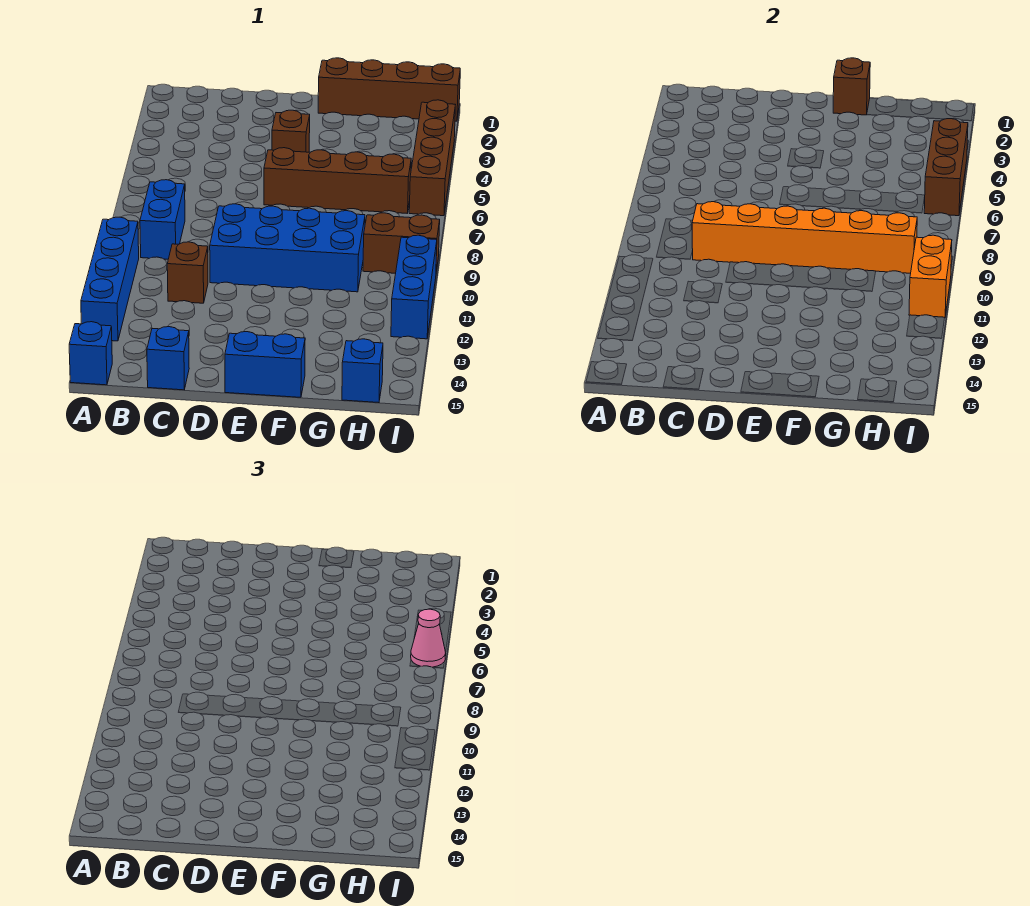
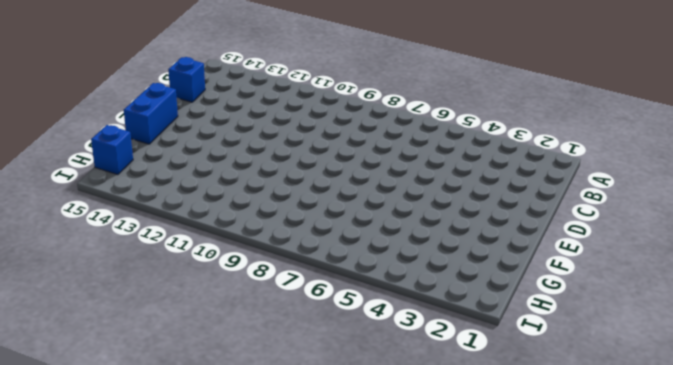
none -> blue 1x4 brick [81,217,139,341]
none -> blue 1x1 brick [69,322,112,385]
none -> blue 1x2 brick [140,180,185,259]

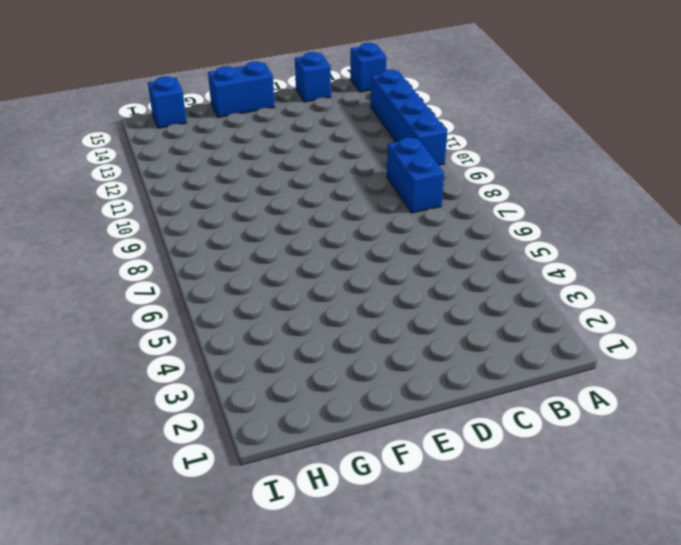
none -> brown 1x1 brick [167,242,208,303]
none -> blue 2x4 brick [210,204,365,292]
none -> brown 1x1 brick [272,110,310,152]

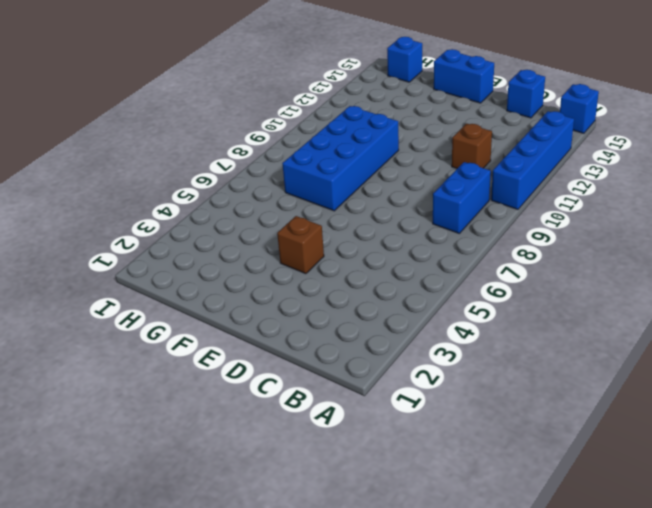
blue 2x4 brick [282,106,399,211] -> blue 2x4 brick turned to [210,204,365,292]
none -> brown 1x4 brick [264,148,411,213]
none -> brown 1x4 brick [318,58,460,121]
none -> brown 1x2 brick [363,213,440,273]

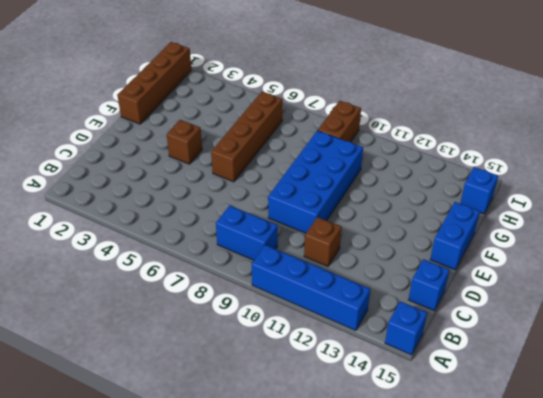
none -> brown 1x4 brick [409,100,455,216]
none -> blue 1x3 brick [391,235,437,339]
none -> orange 1x6 brick [692,202,917,273]

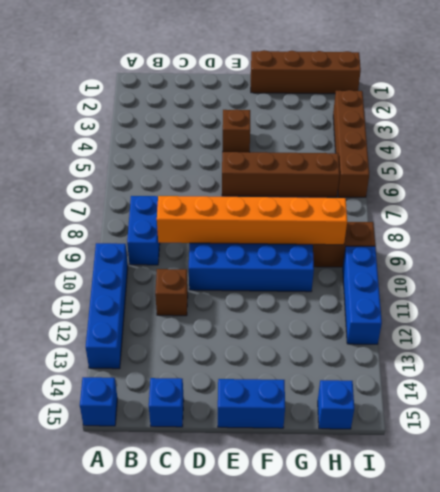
none -> brown 1x1 brick [833,58,870,115]
none -> brown 1x3 brick [924,119,968,216]
none -> orange 1x2 brick [909,235,952,317]

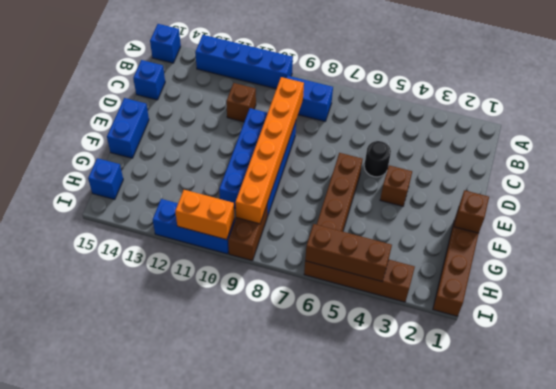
black 1x1 round brick [364,141,391,177] -> none
none -> pink 1x1 cone [411,609,446,667]

